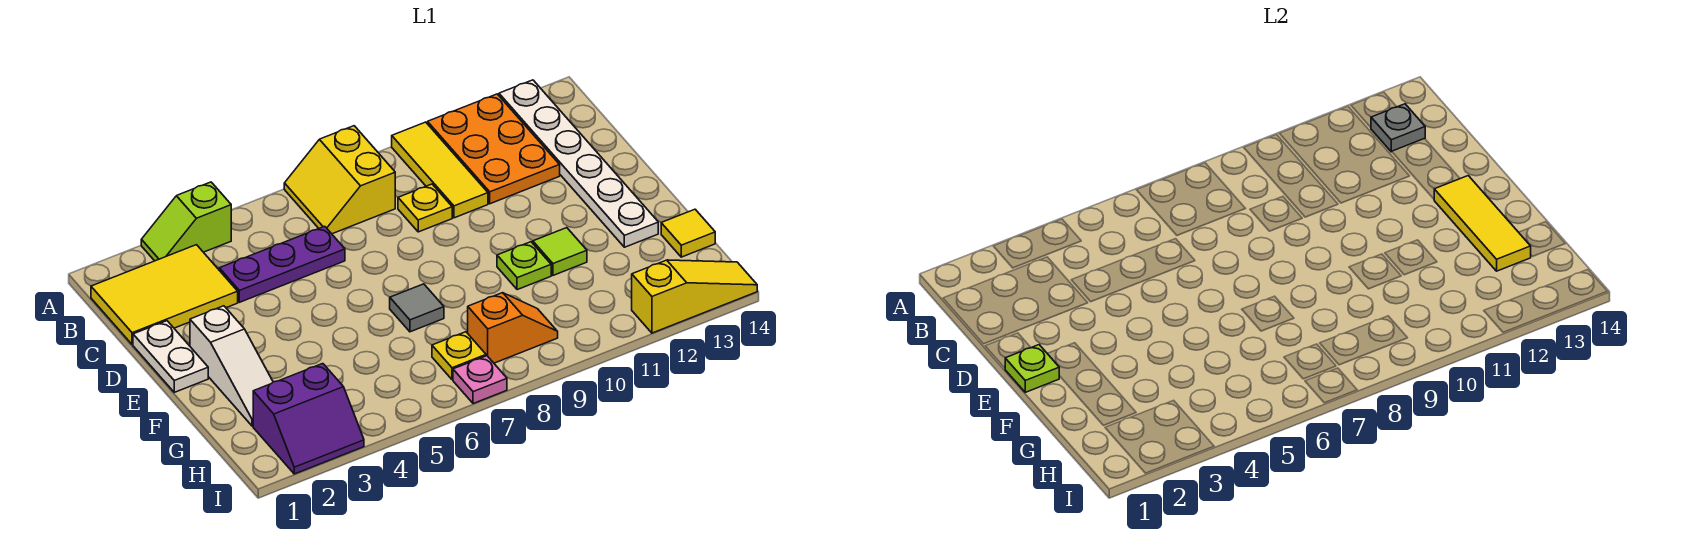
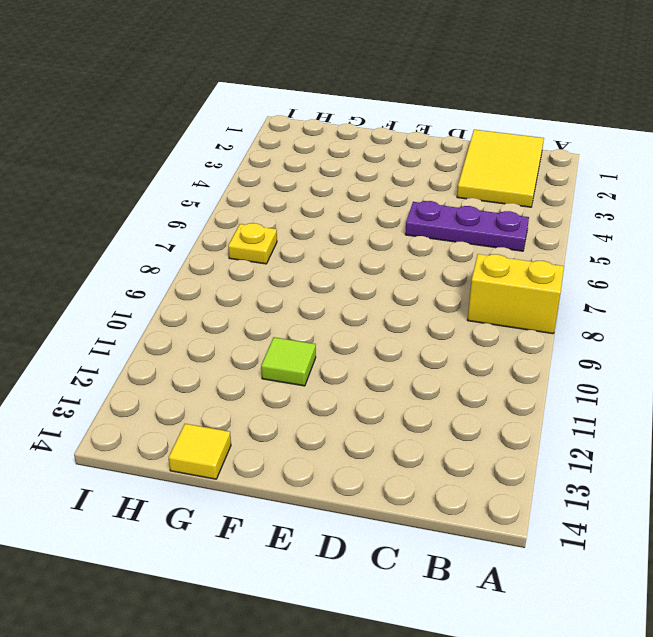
purple 1x3 plate [405,201,529,251] -> purple 1x3 plate turned to [219,226,345,302]
none -> lime 1x2 slope [141,182,231,261]
none -> yellow 1x3 tile [392,122,488,218]
none -> orange 2x3 plate [428,94,560,204]

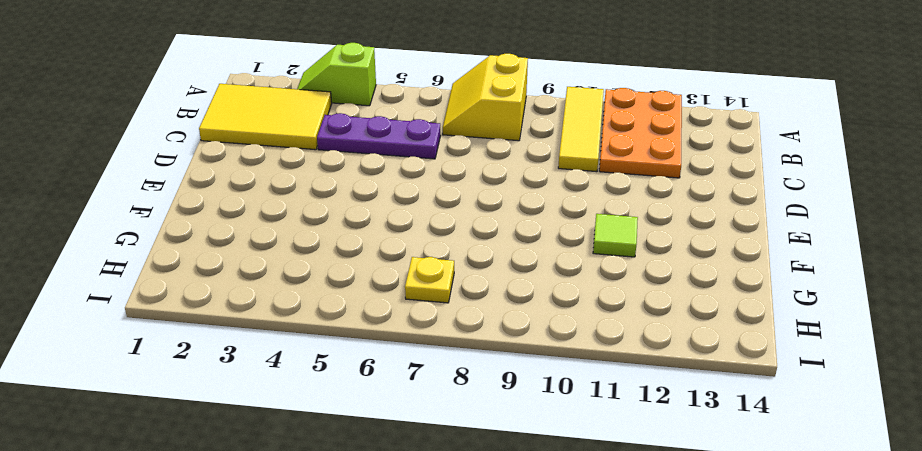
none -> white 1x6 plate [499,80,658,247]
none -> yellow 1x1 plate [398,184,452,232]
none -> white 1x2 plate [133,321,208,392]

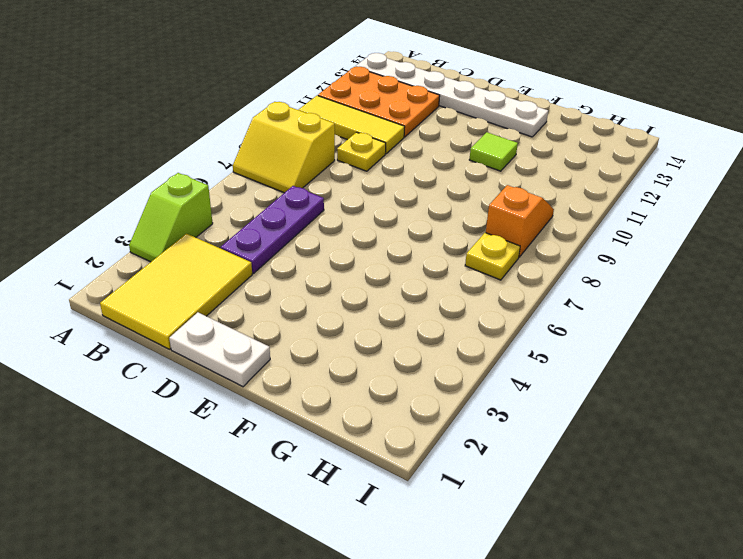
none -> white 1x3 slope [190,306,273,426]
none -> grey 1x1 tile [390,284,444,332]
none -> lime 1x1 plate [497,242,551,290]

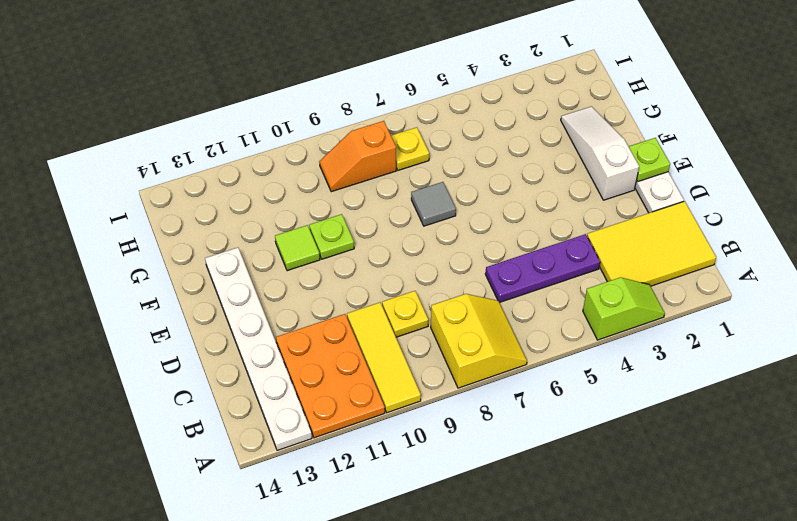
none -> yellow 1x1 tile [661,209,715,257]
none -> purple 2x2 slope [253,364,364,474]
none -> pink 1x1 plate [453,356,507,404]

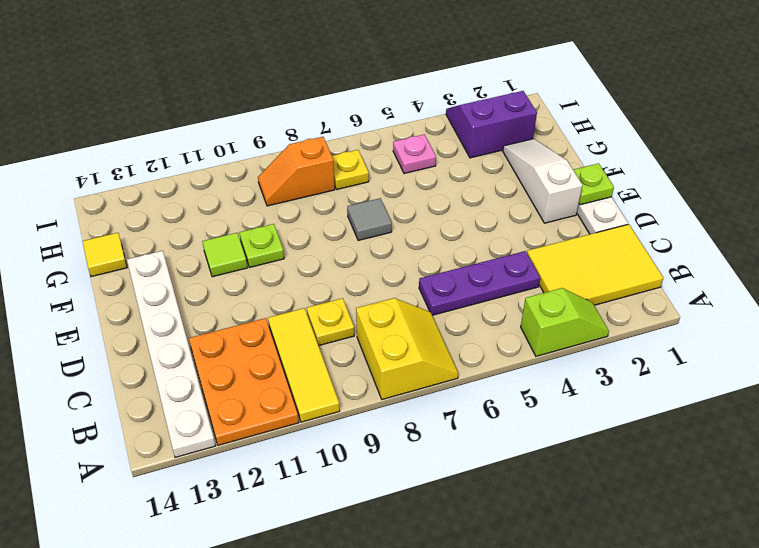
pink 1x1 plate [393,134,436,174] -> pink 1x1 plate moved to [453,356,507,404]
none -> yellow 1x3 slope [632,260,757,333]
none -> grey 1x1 plate [1371,104,1425,152]
none -> yellow 1x3 tile [1434,176,1531,271]

